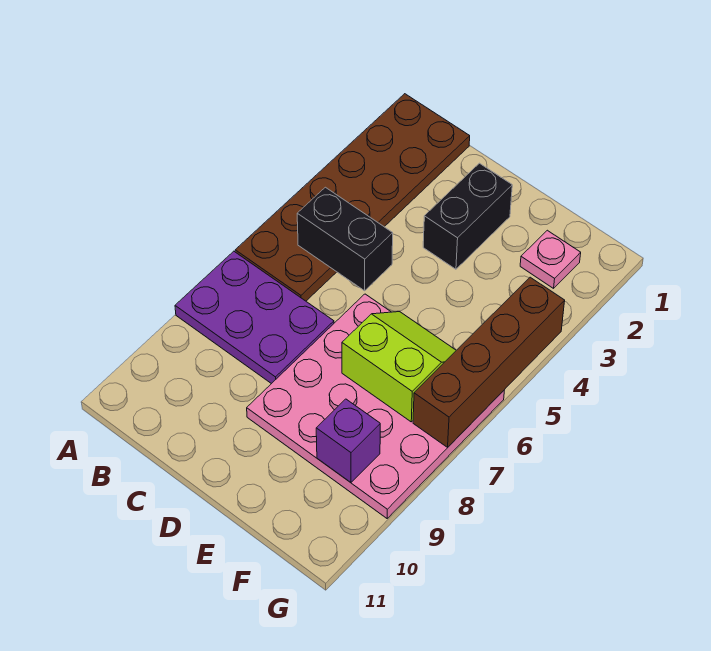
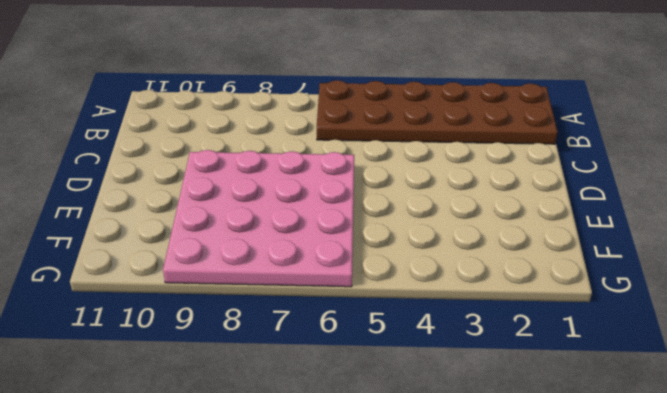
none -> purple 2x3 plate [175,251,334,384]
none -> black 1x2 brick [423,163,512,269]

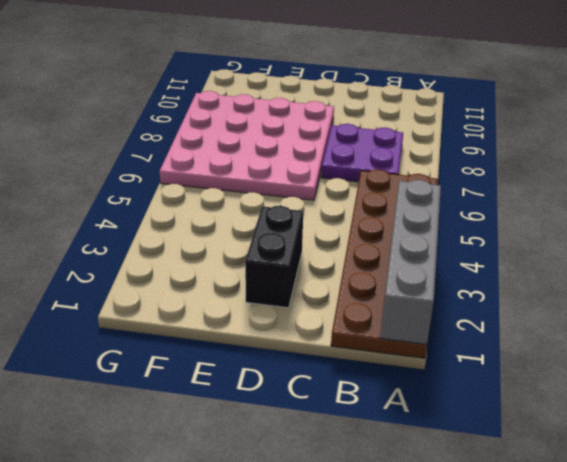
grey 1x4 brick [380,180,441,344] -> none
purple 2x2 plate [321,124,403,182] -> purple 2x3 plate [175,251,334,384]
none -> pink 1x1 plate [520,230,581,288]
none -> black 1x2 brick [297,187,393,291]

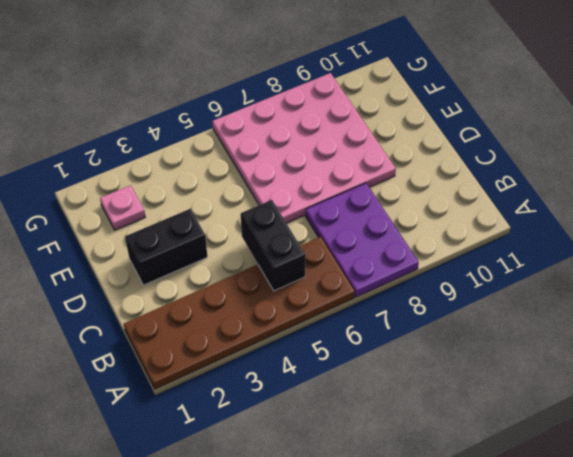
none -> lime 2x2 slope [342,312,456,422]
none -> purple 1x1 brick [316,399,380,482]

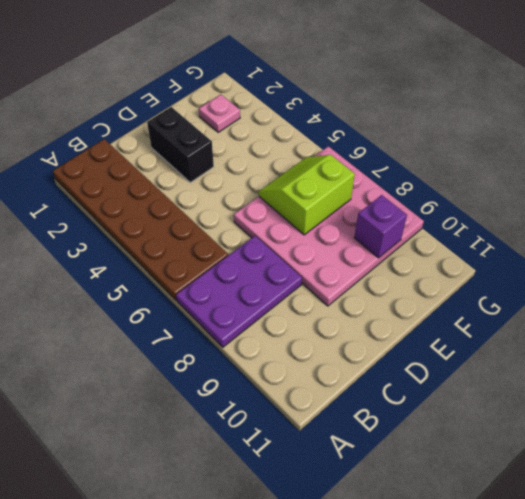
none -> black 1x2 brick [297,187,393,291]
none -> brown 1x4 brick [413,277,565,447]

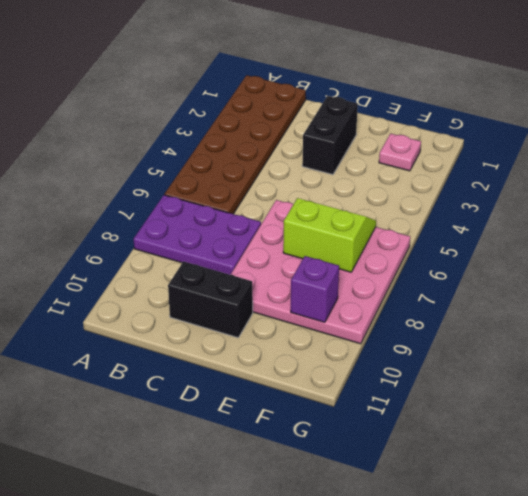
black 1x2 brick [168,261,253,338] -> black 1x2 brick moved to [297,187,393,291]
none -> brown 1x4 brick [413,277,565,447]

